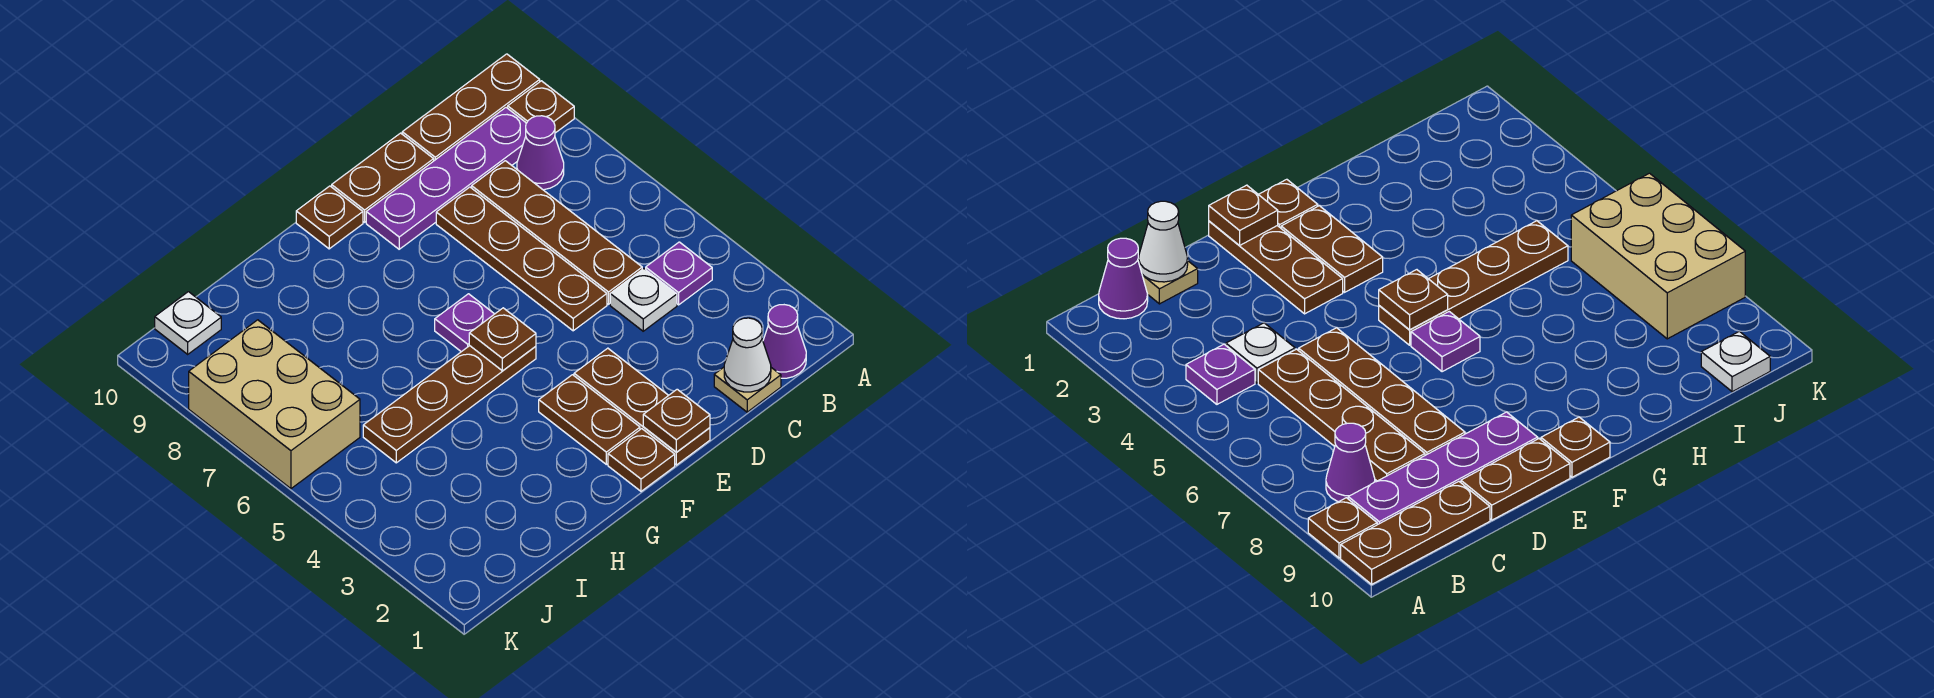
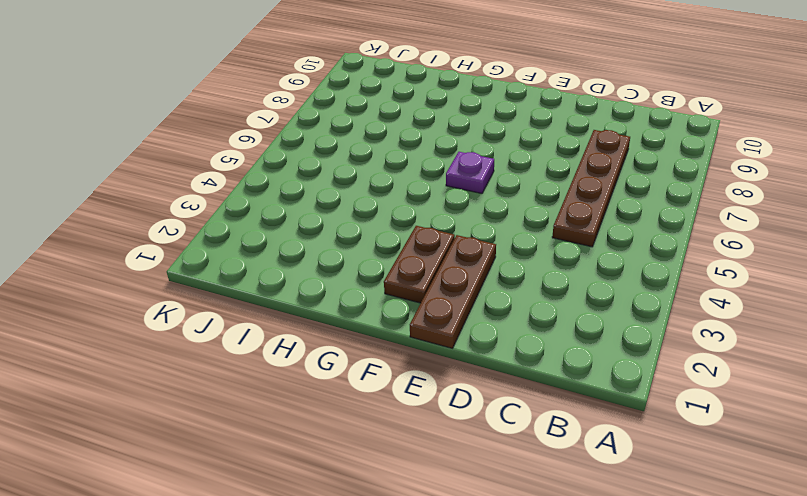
none -> brown 1x1 plate [508,81,574,133]
none -> brown 1x3 plate [402,54,540,161]
none -> purple 1x1 cone [763,305,806,378]

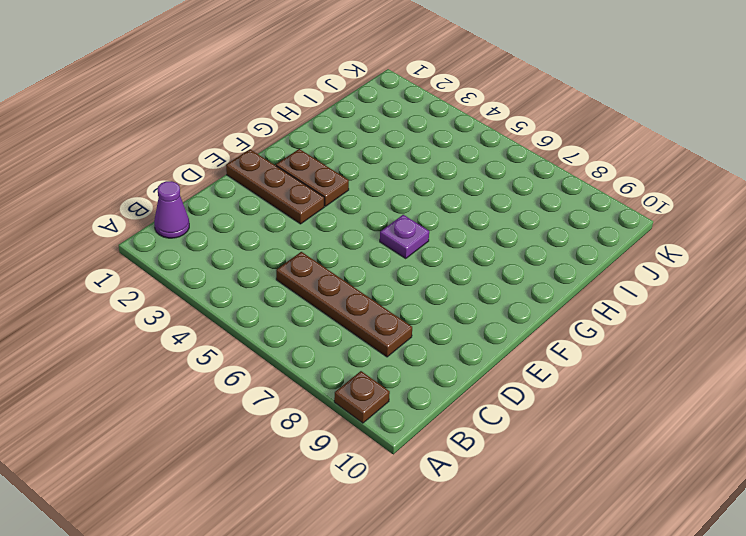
none -> brown 1x3 plate [402,54,540,161]
none -> purple 1x1 plate [646,242,712,305]
none -> purple 1x1 cone [517,116,564,190]

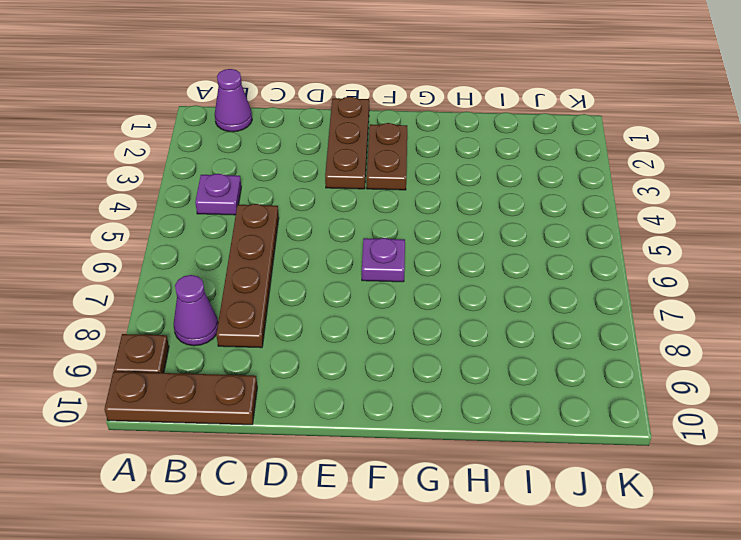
none -> purple 1x4 plate [366,108,526,249]
none -> tan 1x1 plate [714,367,781,412]
none -> white 1x1 plate [610,269,677,331]

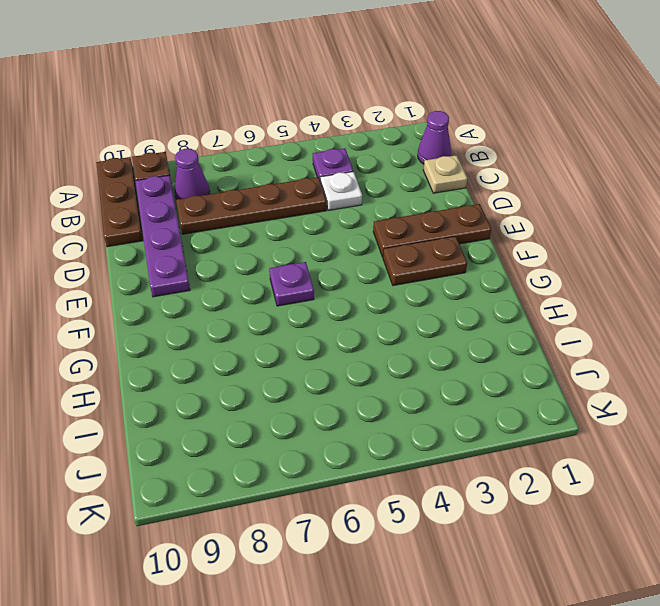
none -> brown 1x4 plate [436,187,607,331]
none -> brown 1x2 plate [332,133,434,222]
none -> brown 1x1 plate [608,429,675,491]

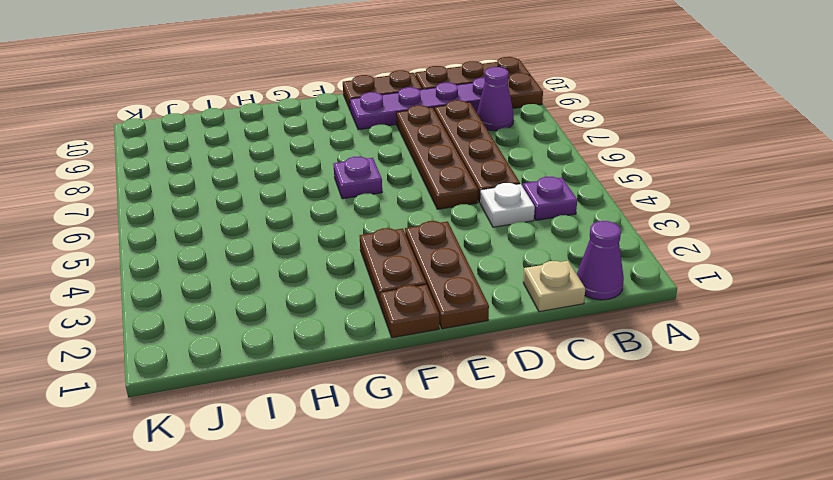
none -> brown 1x4 plate [363,346,536,463]
none -> brown 1x1 plate [296,186,363,249]
none -> tan 2x3 brick [189,320,360,489]

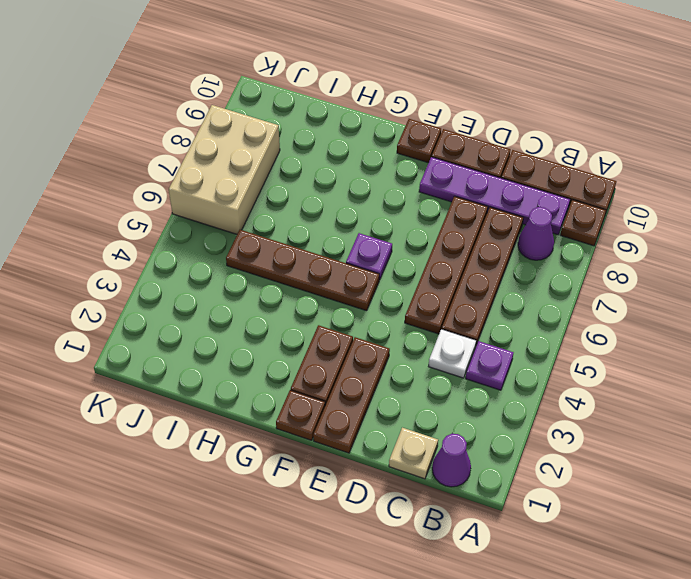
none -> white 1x1 plate [155,292,221,354]
none -> white 1x1 cone [724,318,771,392]
none -> brown 1x1 plate [643,389,710,452]

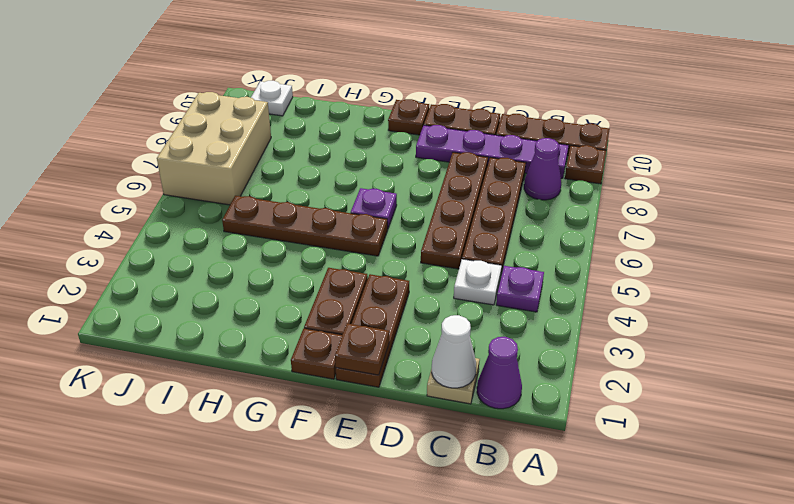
none -> brown 1x1 plate [469,308,536,371]

